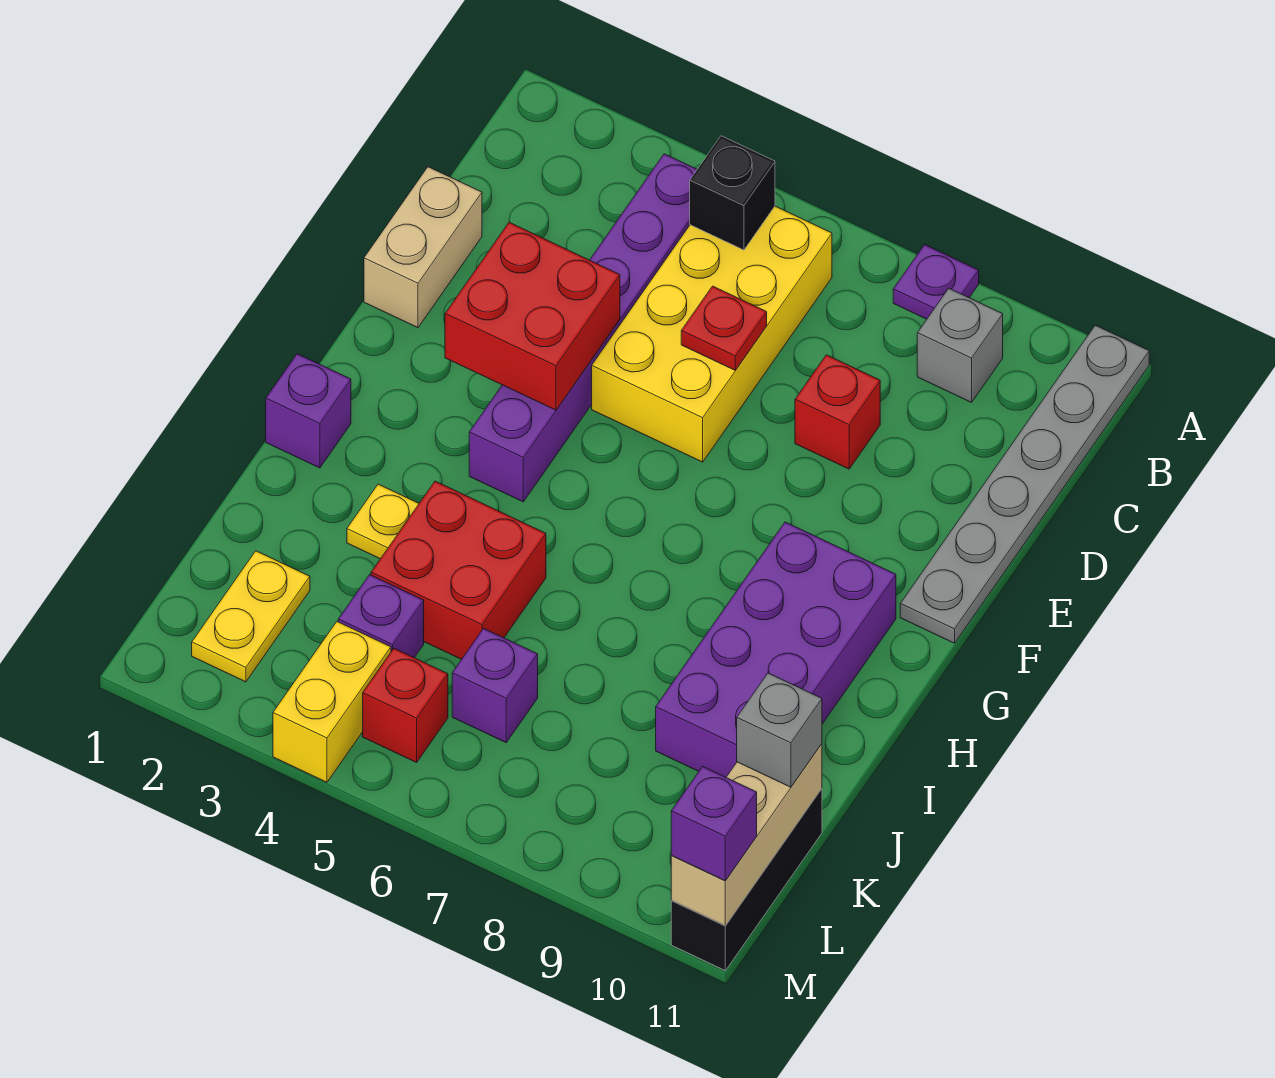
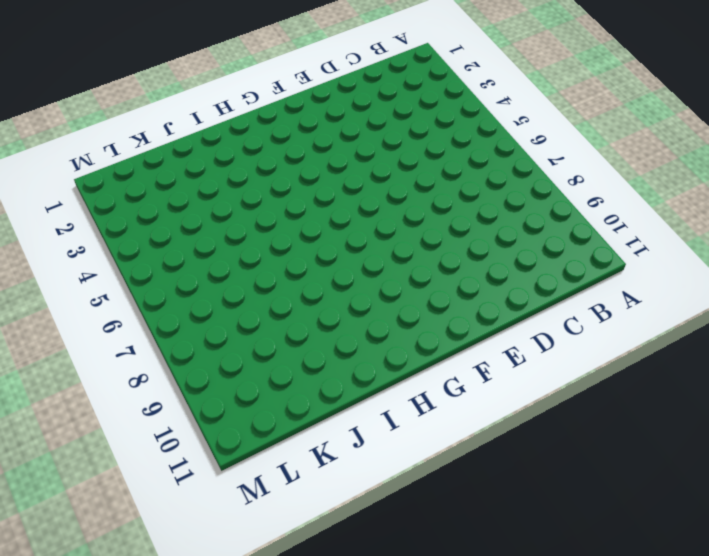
none -> purple 1x1 plate [893,245,979,319]
none -> grey 1x6 plate [900,325,1149,643]
none -> purple 1x6 brick [469,154,697,502]

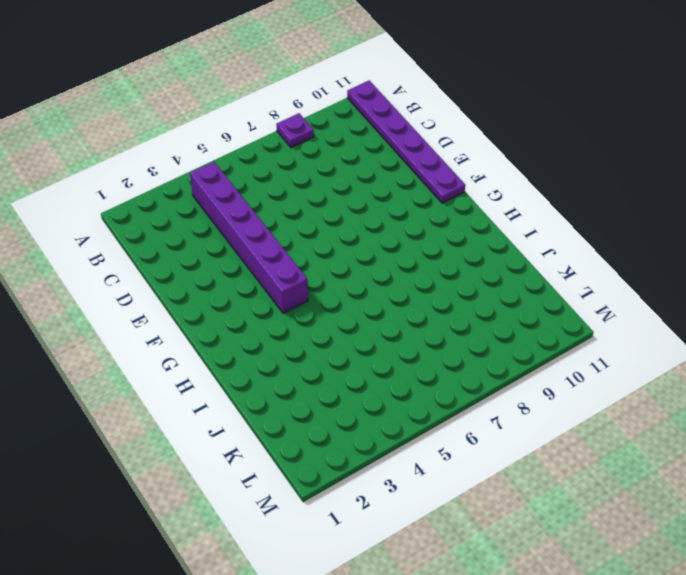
purple 1x6 plate [347,80,465,203] -> grey 1x6 plate [900,325,1149,643]
none -> yellow 2x4 brick [592,206,832,462]
none -> grey 1x1 brick [917,288,1003,402]
none -> tan 1x2 brick [364,167,482,328]

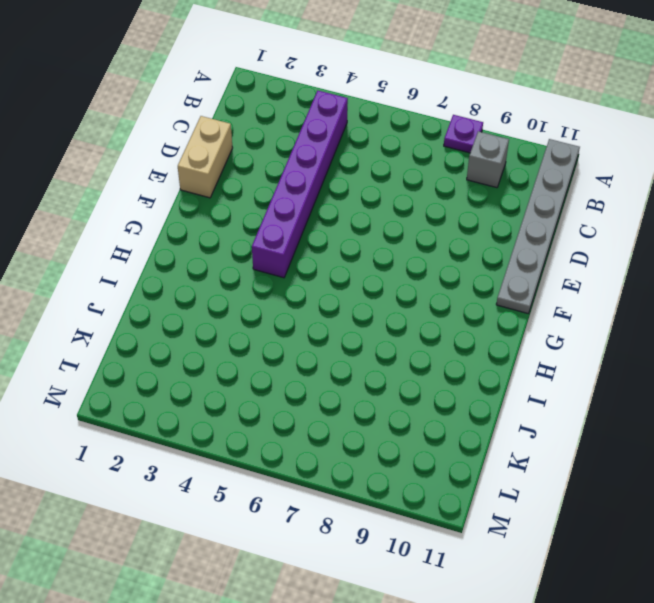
none -> yellow 2x4 brick [592,206,832,462]
none -> red 1x1 brick [795,355,880,469]
none -> purple 2x4 brick [656,522,896,777]

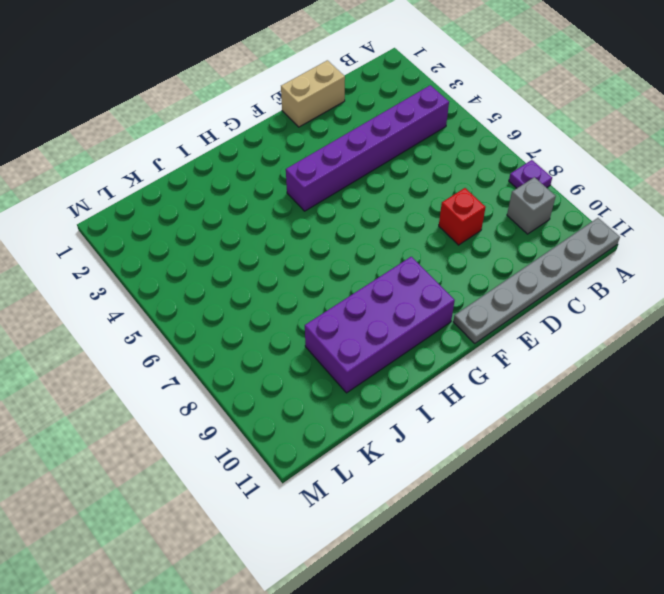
none -> yellow 2x4 brick [592,206,832,462]
none -> purple 1x1 brick [266,354,351,468]
none -> yellow 1x1 plate [347,484,419,559]

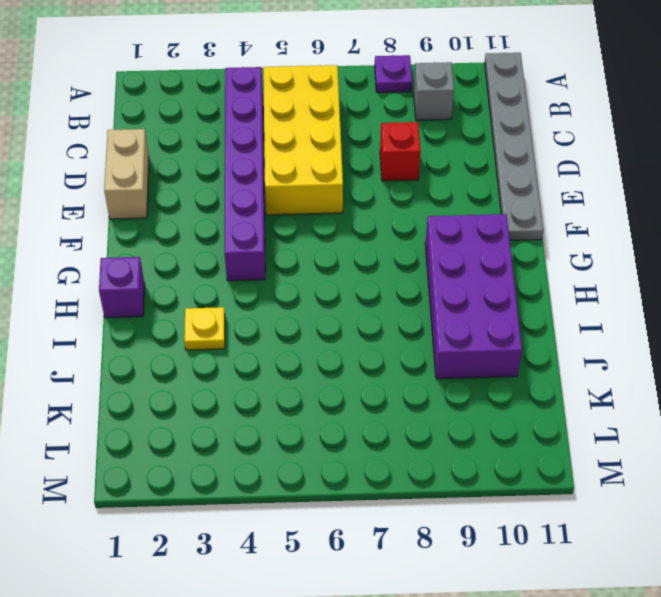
none -> red 2x2 brick [371,481,546,659]
none -> yellow 1x2 plate [192,551,310,682]
none -> purple 1x1 brick [338,575,424,658]

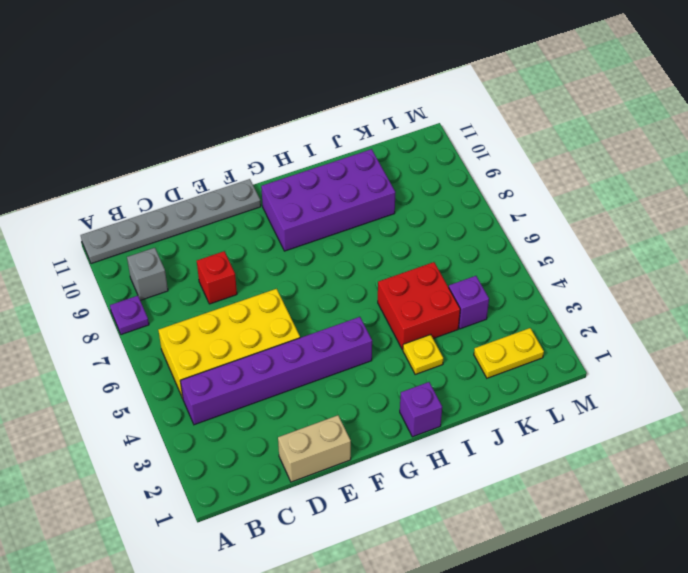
none -> purple 1x1 brick [452,628,538,742]
none -> black 1x3 brick [671,789,822,970]
none -> yellow 1x2 brick [273,622,391,782]

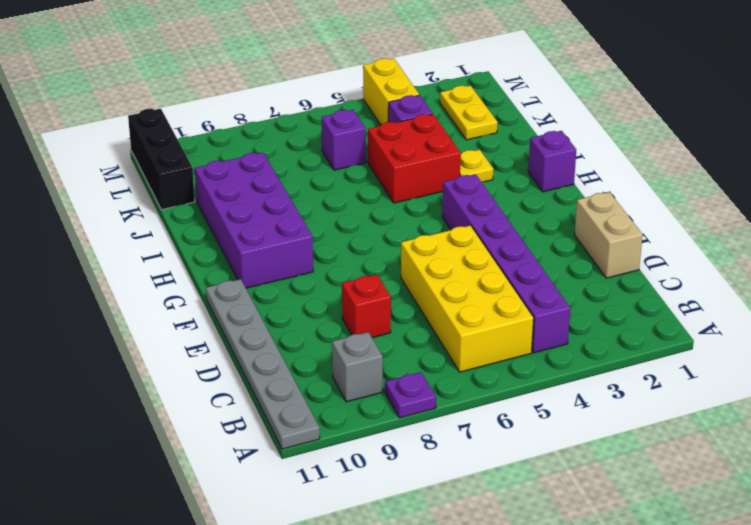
none -> red 1x1 brick [363,649,448,762]
none -> black 1x1 brick [690,136,775,250]
none -> red 1x1 plate [681,286,767,370]

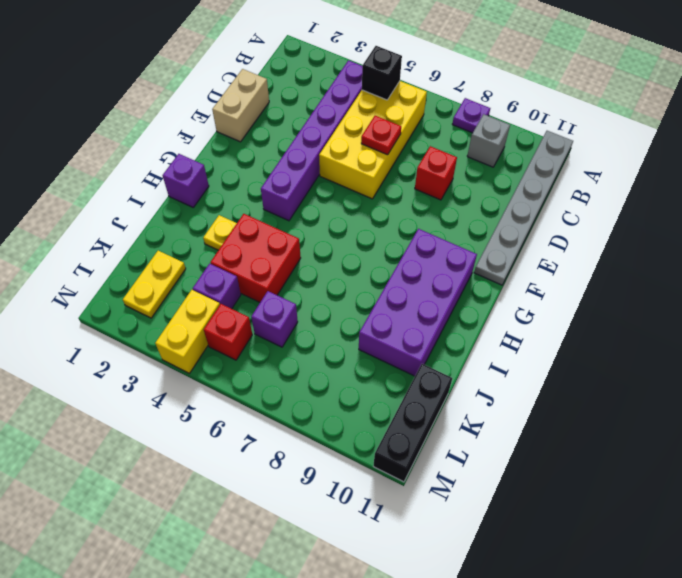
none -> red 2x2 brick [445,222,620,410]
none -> tan 1x3 brick [671,744,822,926]
none -> grey 1x1 brick [737,673,822,787]

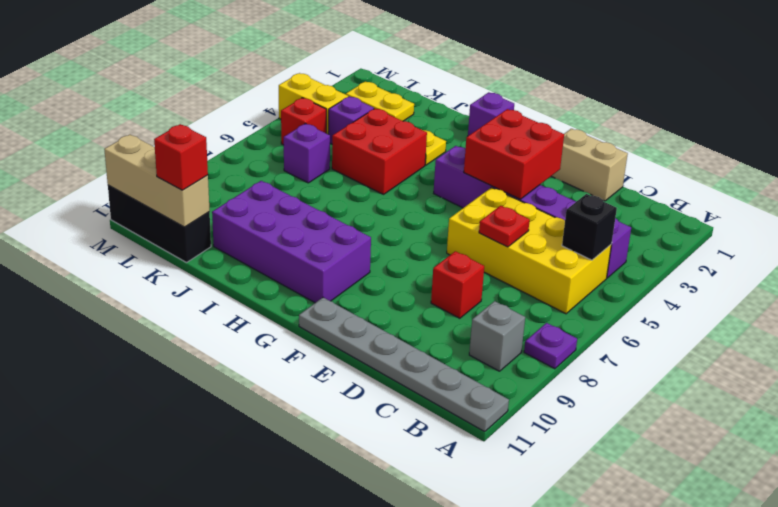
red 1x1 brick [154,124,208,190] -> grey 1x1 brick [737,673,822,787]
none -> purple 1x1 brick [671,767,757,881]

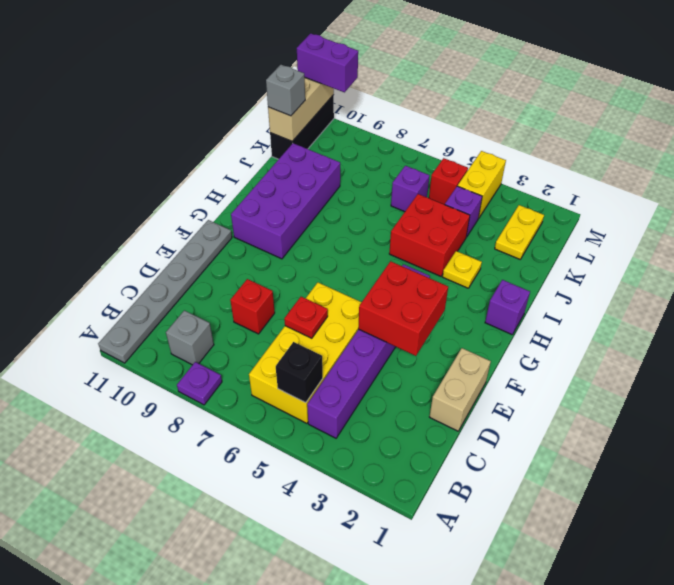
purple 1x2 brick [297,33,358,92] -> purple 1x1 brick [671,767,757,881]

